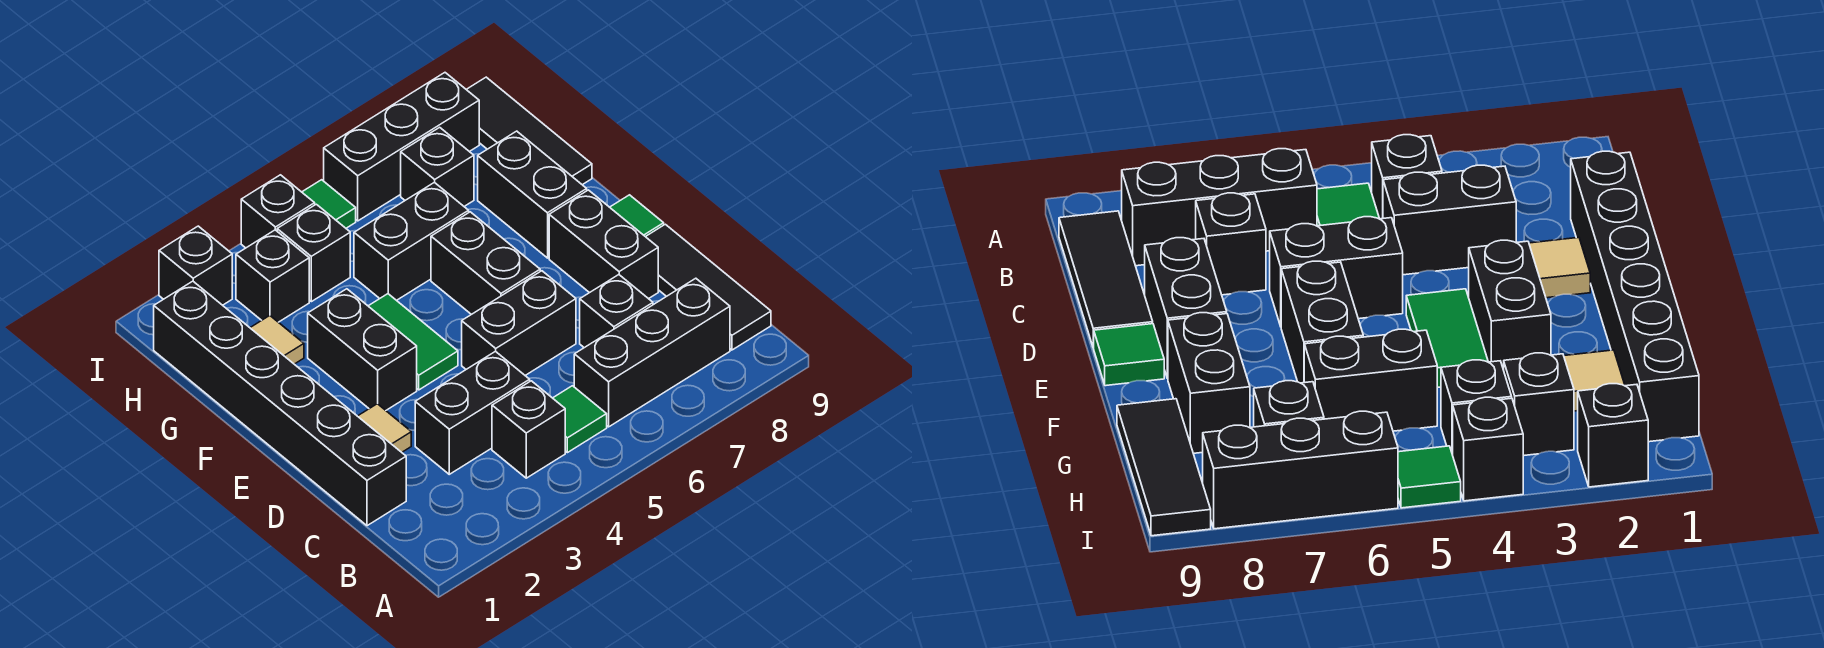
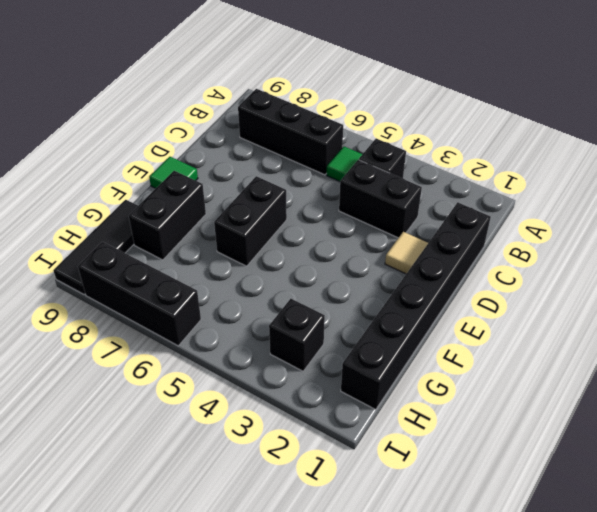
none -> black 1x3 tile [646,224,771,350]
none -> black 1x1 brick [580,275,653,348]
none -> black 1x2 brick [462,271,576,375]

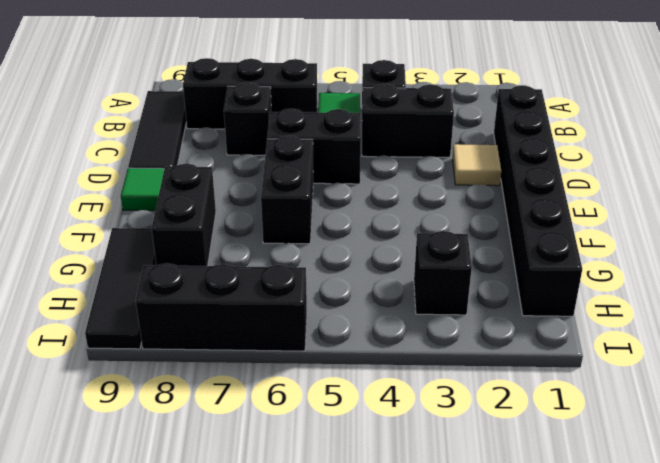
none -> black 1x2 brick [549,190,658,299]
none -> black 1x2 brick [308,289,417,410]
none -> green 1x2 tile [369,294,458,390]

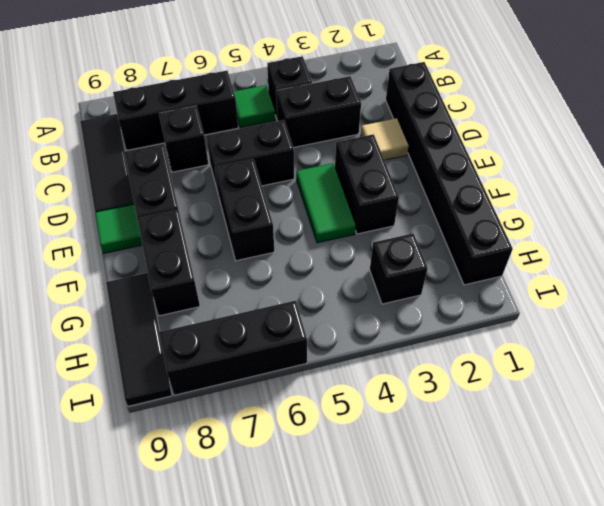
none -> tan 1x1 tile [250,316,304,364]
none -> black 1x2 brick [354,182,469,300]
none -> black 1x1 brick [277,204,350,302]

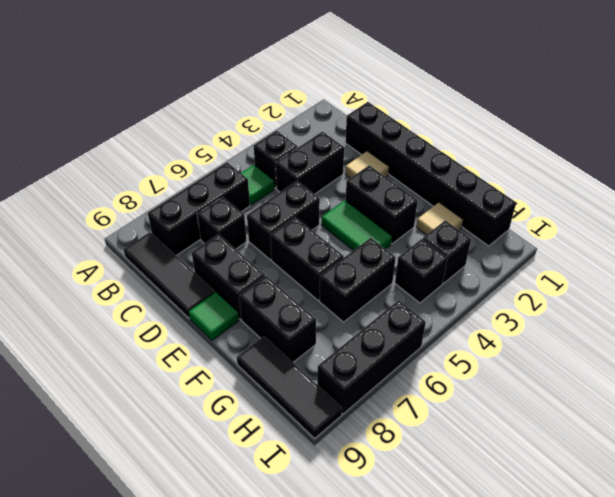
none -> black 1x1 brick [401,127,474,206]
none -> black 1x1 brick [159,226,232,305]
none -> black 1x1 brick [241,175,315,248]

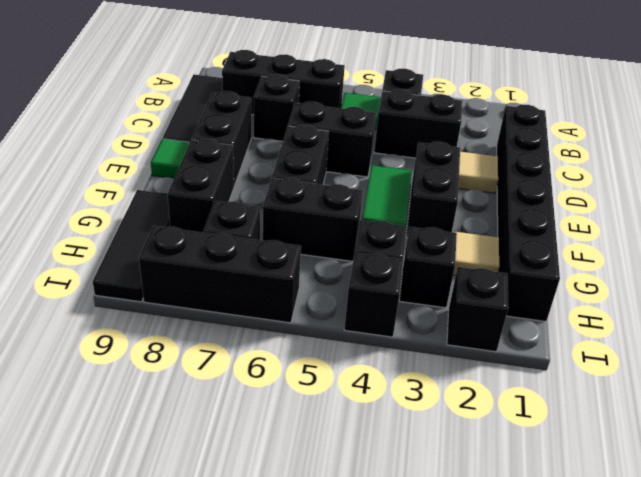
none -> green 1x1 tile [302,180,356,228]

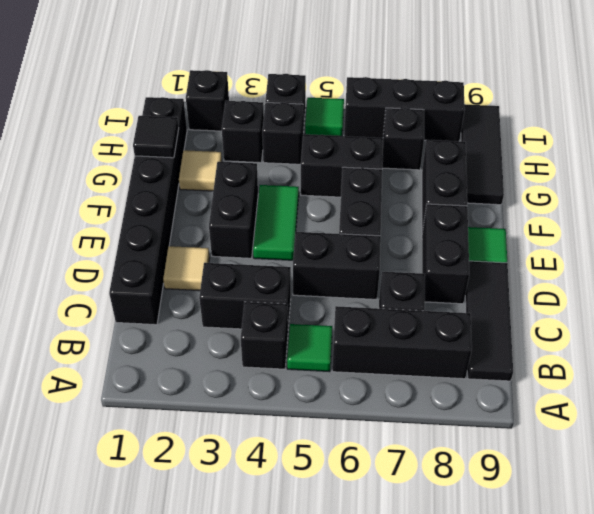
black 1x1 tile [133,116,179,158] -> none

